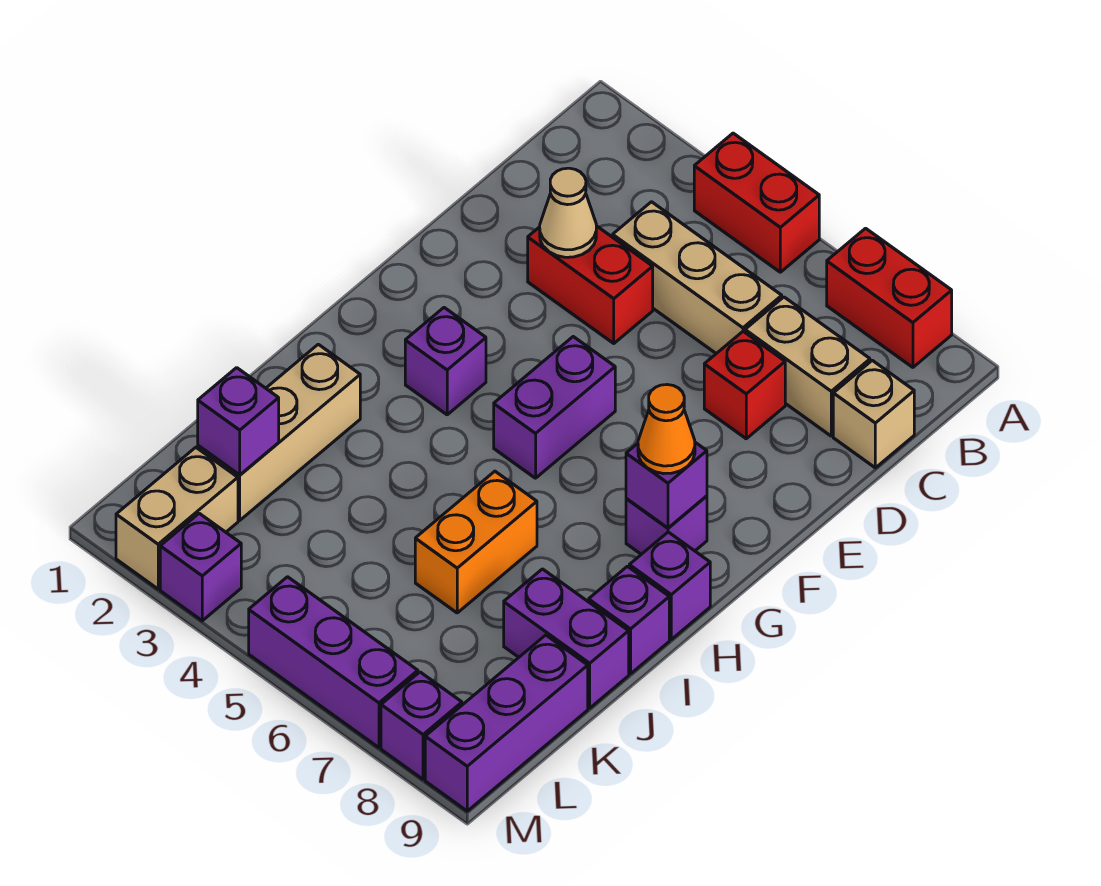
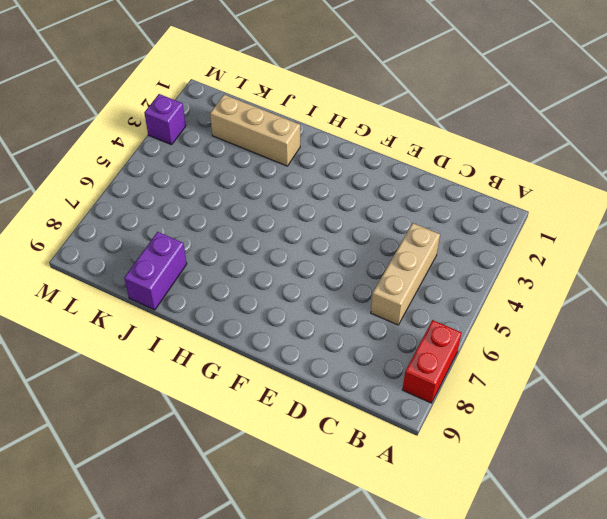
none -> red 1x2 brick [694,133,819,272]
none -> tan 1x2 brick [745,297,870,436]
none -> tan 1x1 brick [833,360,914,468]

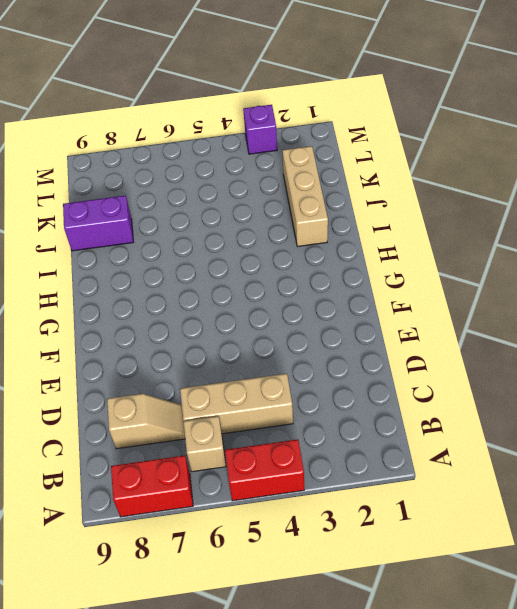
tan 1x1 brick [184,416,226,472] -> tan 1x1 brick moved to [833,360,914,468]
tan 1x2 slope [107,394,185,449] -> tan 1x2 brick [745,297,870,436]
none -> red 1x2 brick [528,226,653,343]
none -> red 1x1 brick [704,331,785,439]
none -> purple 1x2 brick [494,337,615,478]

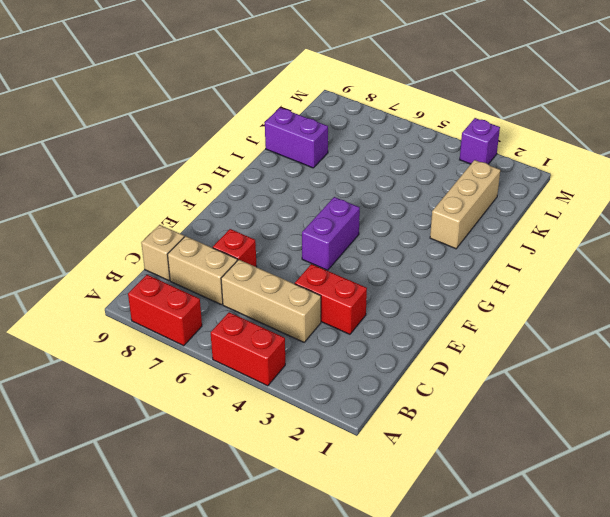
none -> purple 1x1 brick [405,308,486,415]
none -> purple 1x1 brick [626,496,707,554]
none -> purple 1x1 brick [629,532,710,639]

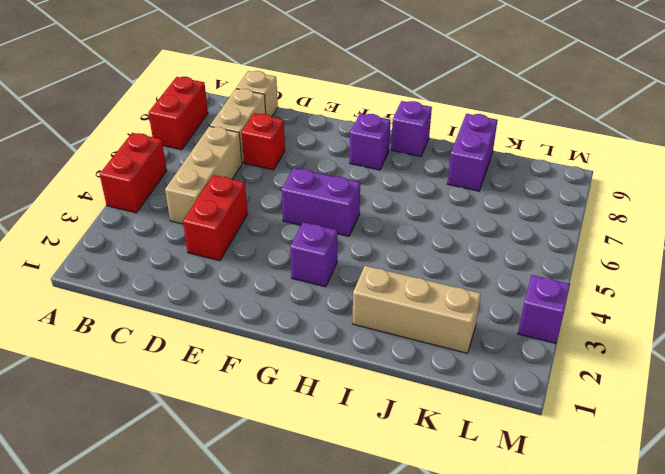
none -> orange 1x2 brick [415,471,537,613]
none -> purple 1x1 brick [589,566,669,674]
none -> purple 1x3 brick [425,635,588,811]

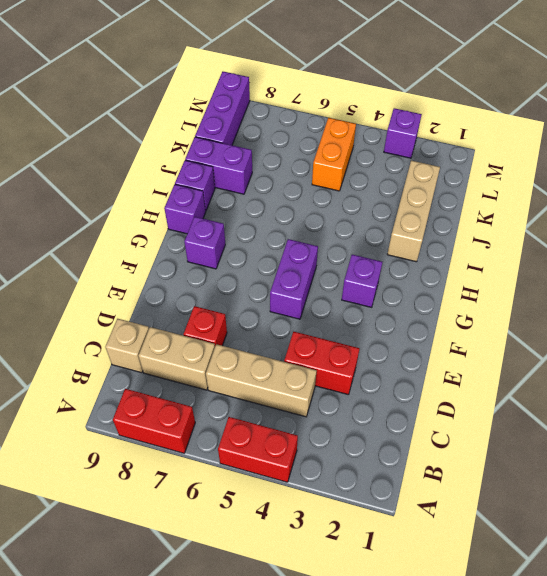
orange 1x2 brick [312,118,356,191] -> orange 1x2 brick moved to [415,471,537,613]
none -> tan 1x2 brick [116,447,238,589]
none -> purple 1x3 brick [249,577,418,748]
none -> purple 1x1 brick [381,672,462,779]

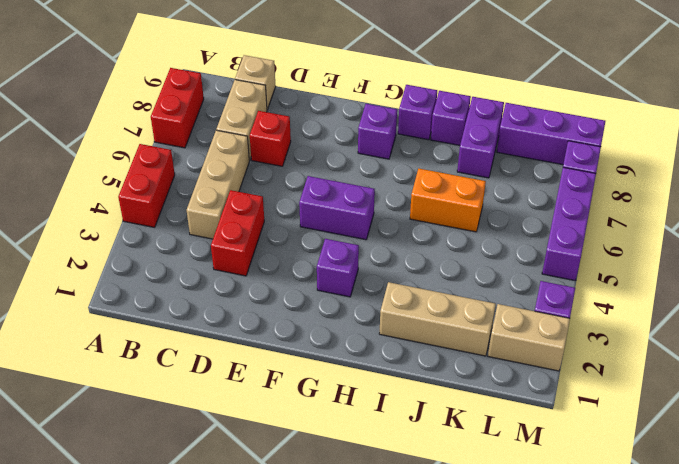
none -> tan 1x1 cone [540,168,596,257]
none -> purple 1x1 brick [626,442,707,528]
none -> purple 1x1 brick [198,368,279,475]

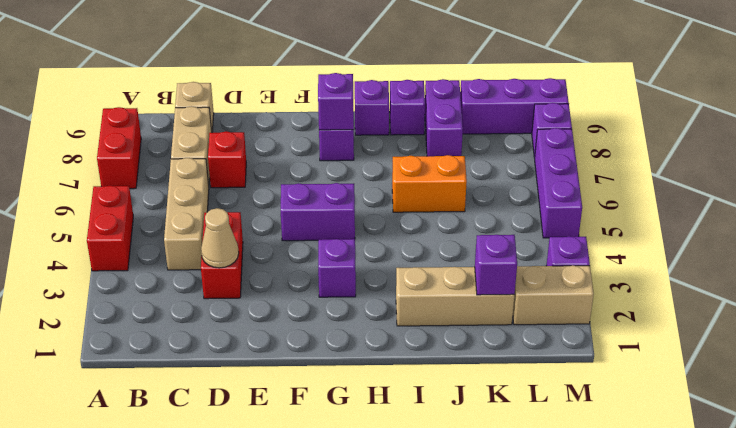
none -> orange 1x1 cone [638,385,695,474]

